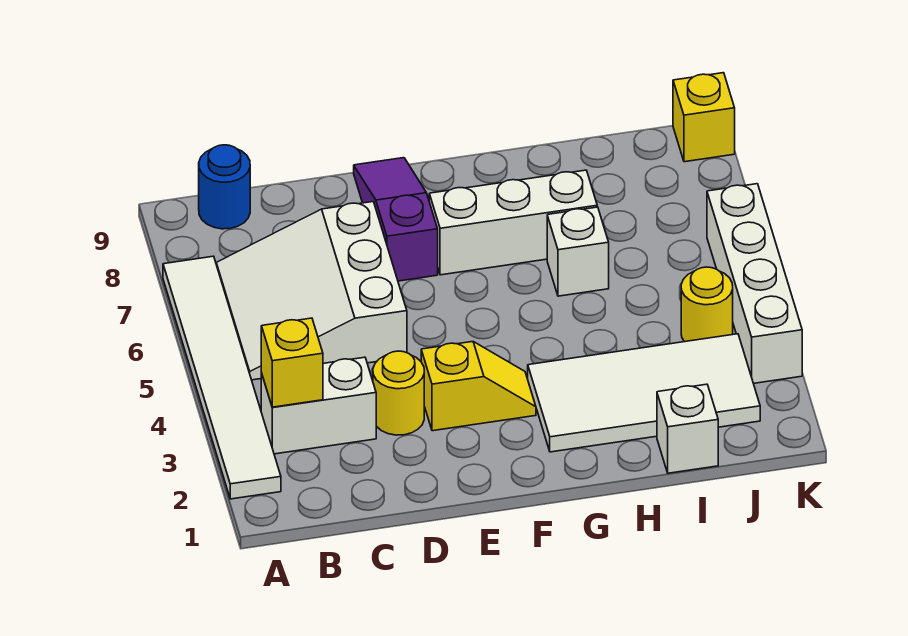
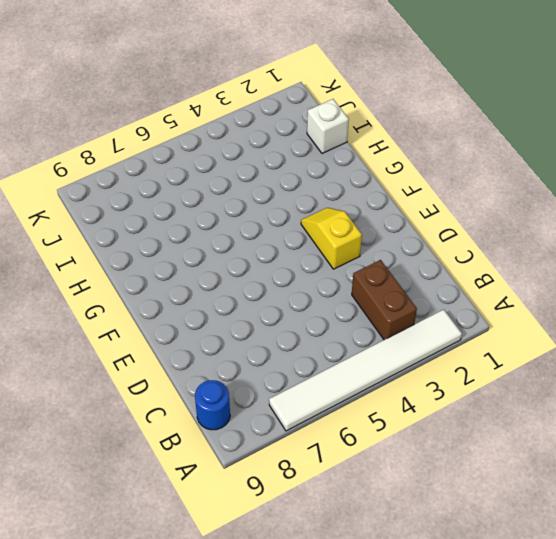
brown 1x2 brick [352,260,417,340] -> white 1x2 brick [261,357,376,454]
none -> white 3x3 slope [216,202,407,380]
none -> yellow 1x1 round brick [373,351,424,435]
none -> purple 1x3 slope [354,158,438,281]

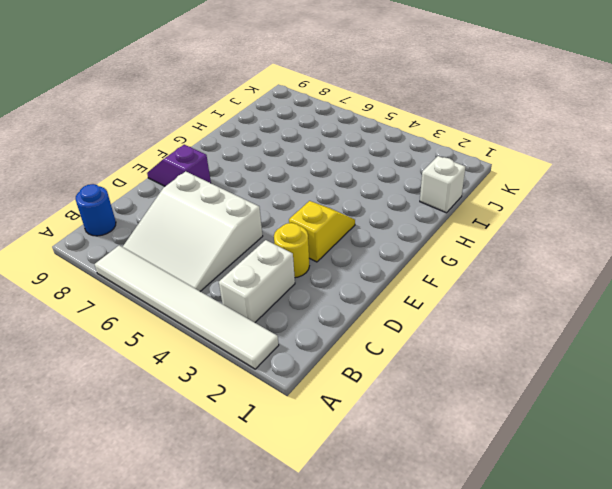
purple 1x2 slope [147,145,211,186] -> purple 1x3 slope [354,158,438,281]
none -> white 1x3 brick [429,170,597,275]
none -> white 2x4 tile [528,334,760,452]
none -> white 1x1 brick [547,207,609,296]

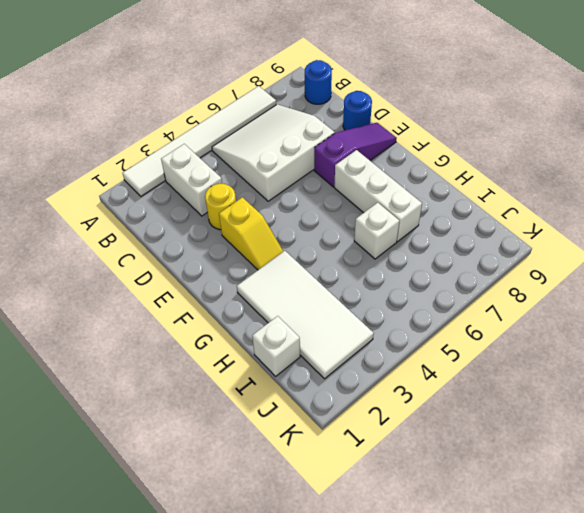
blue 1x1 round brick [343,91,372,130] -> none
none -> yellow 1x1 round brick [681,267,733,342]
none -> white 1x4 brick [707,184,802,383]
none -> yellow 1x1 brick [673,73,735,162]

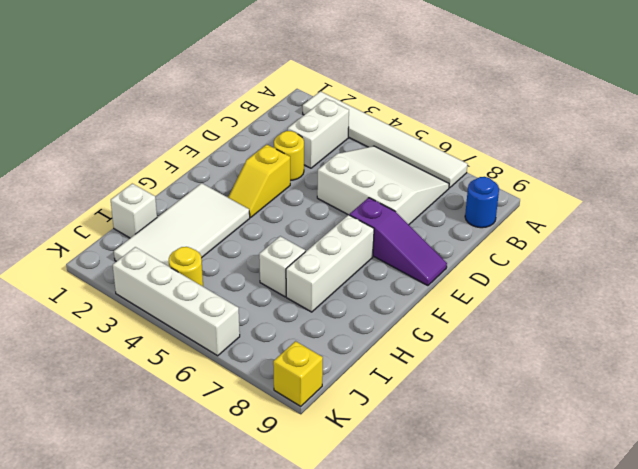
none -> yellow 1x1 brick [261,318,323,407]

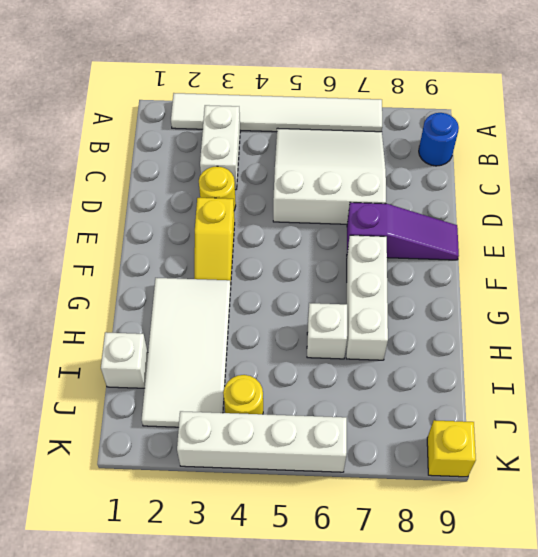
none -> yellow 1x1 brick [261,318,323,407]

